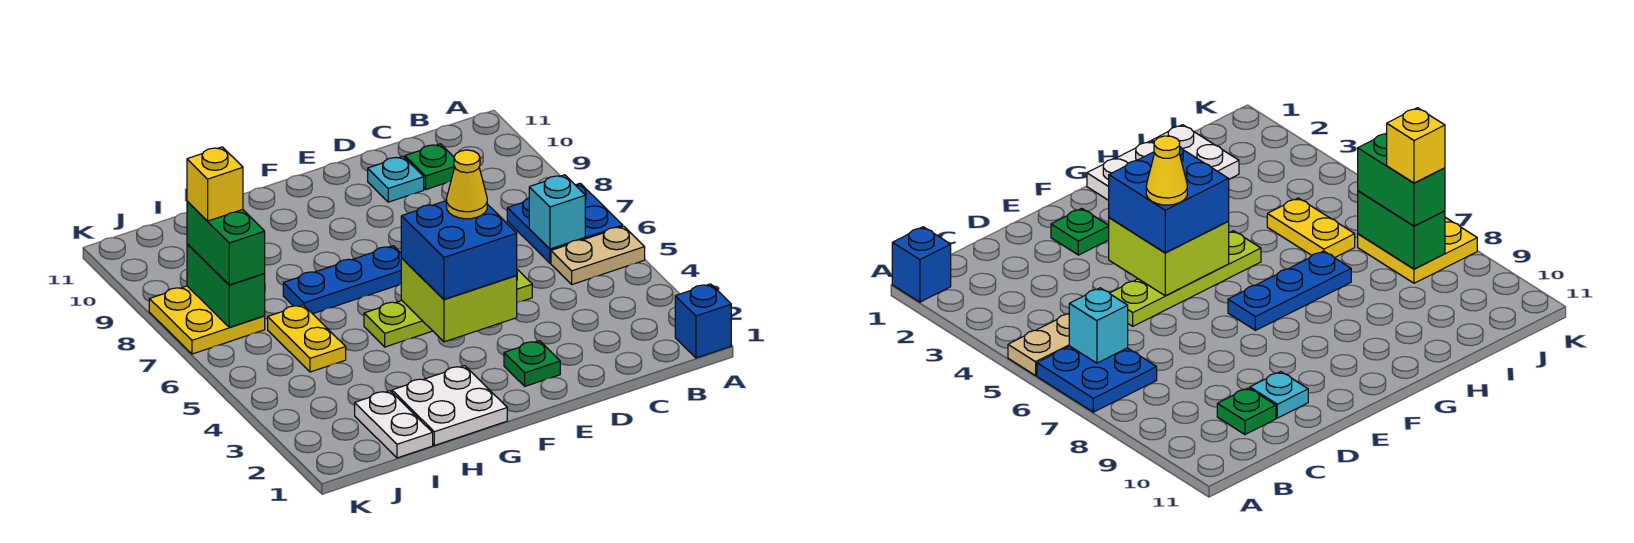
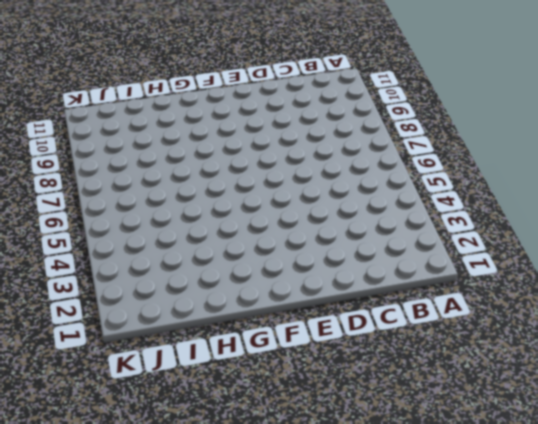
none -> blue 1x1 brick [675,284,731,358]
none -> tan 1x2 plate [551,226,645,284]
none -> blue 2x2 plate [507,183,623,263]

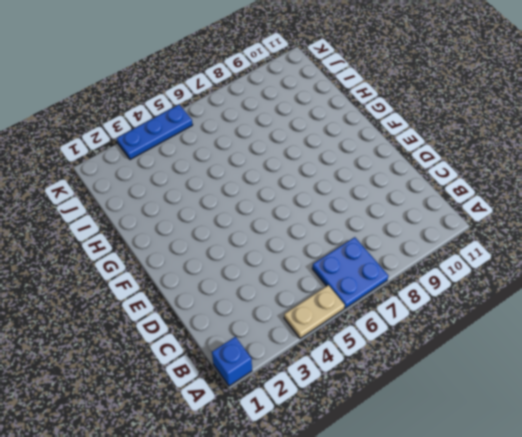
tan 1x2 plate [284,285,345,338] -> tan 1x2 plate turned to [551,226,645,284]
blue 1x3 plate [117,105,193,160] -> blue 1x3 plate turned to [283,246,401,314]
none -> green 1x1 plate [405,144,455,190]
none -> lime 1x4 plate [364,269,532,347]
none -> cyan 1x1 plate [368,156,424,202]

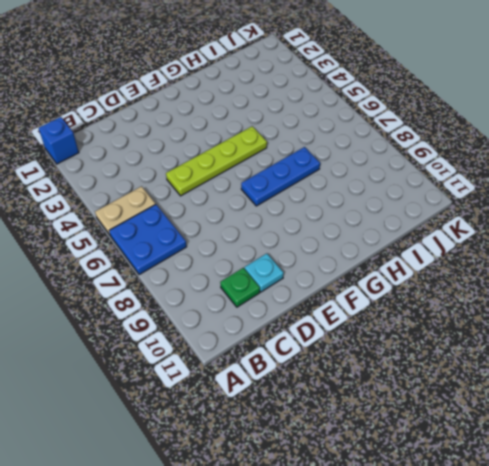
none -> green 1x1 plate [504,341,560,386]
none -> white 2x2 plate [392,366,507,445]
none -> white 1x2 plate [355,391,433,458]

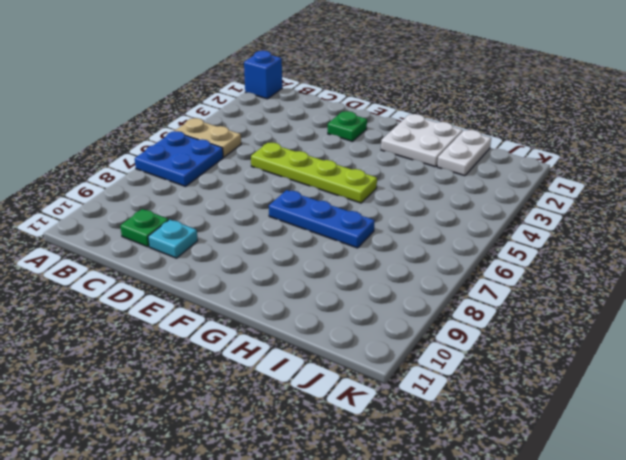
none -> yellow 1x2 plate [268,305,346,372]
none -> yellow 2x2 plate [149,286,265,354]
none -> cyan 1x1 brick [529,175,585,249]

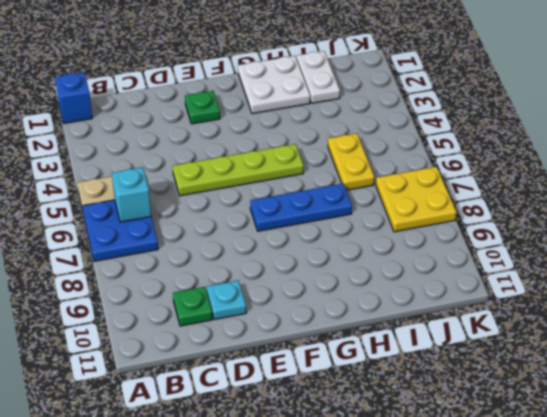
none -> lime 2x2 brick [401,258,517,342]
none -> green 1x2 brick [187,244,265,327]
none -> blue 2x2 brick [401,201,517,299]

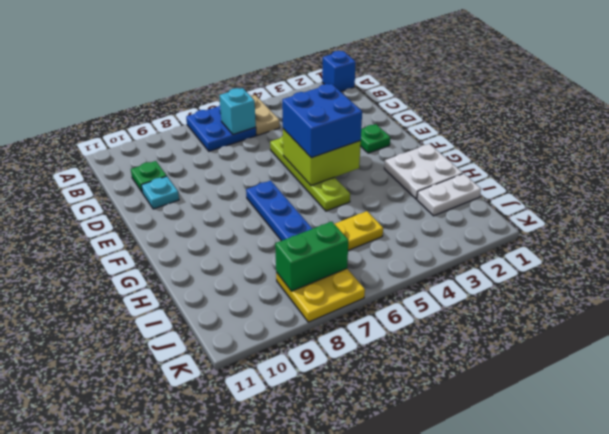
none -> green 1x2 brick [187,201,265,285]
none -> yellow 1x1 cone [446,150,487,219]
none -> yellow 1x1 brick [187,147,243,221]

